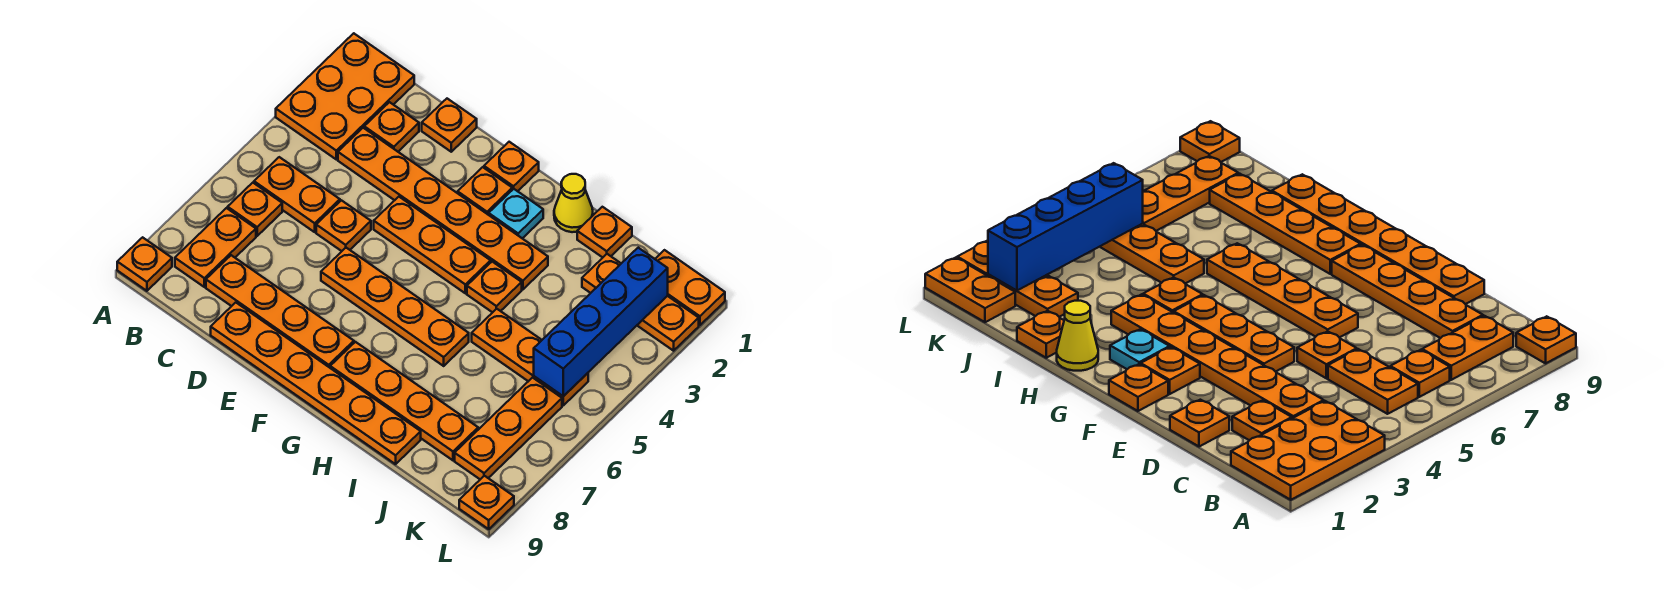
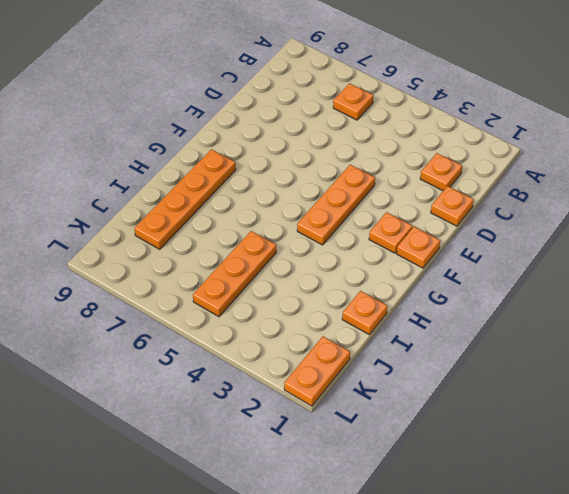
none -> orange 2x3 plate [276,33,414,159]
none -> orange 1x1 plate [117,237,172,291]
none -> orange 1x2 plate [254,157,340,232]

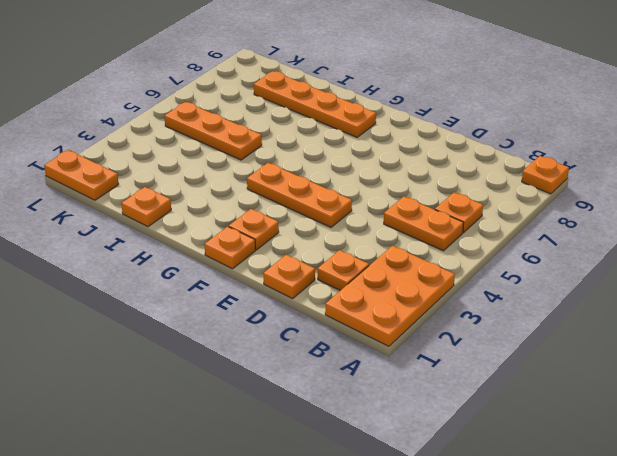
none -> orange 1x2 plate [175,208,256,287]
none -> orange 1x6 plate [338,128,548,290]
none -> orange 1x4 plate [206,255,354,368]

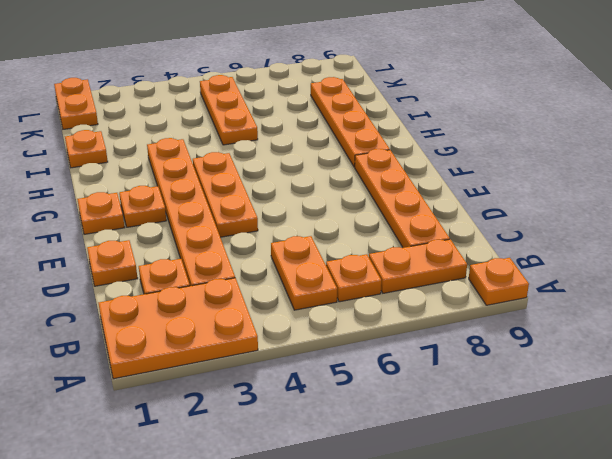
none -> orange 1x1 plate [316,200,371,251]
none -> orange 1x6 plate [211,302,421,464]
none -> orange 1x4 plate [321,248,469,366]

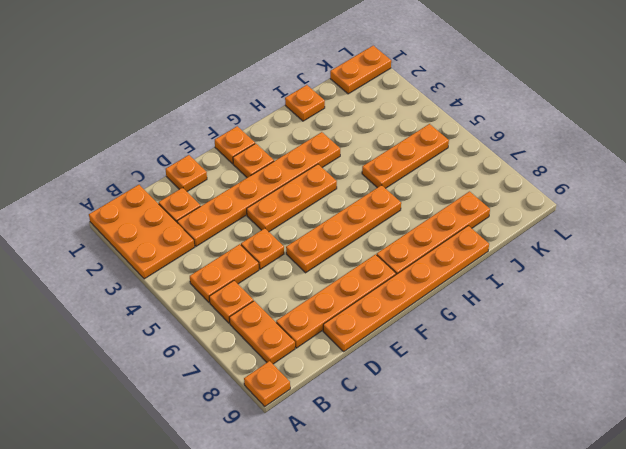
none -> cyan 1x1 plate [489,189,543,238]
none -> yellow 1x1 cone [554,174,593,232]
none -> orange 1x1 plate [467,262,522,313]

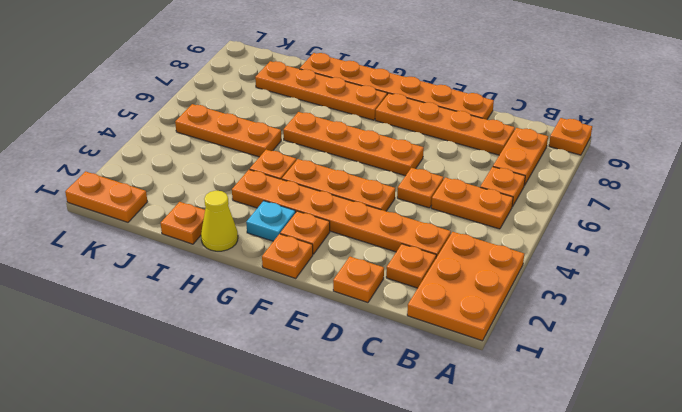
none -> orange 1x3 plate [582,254,699,351]
none -> orange 1x3 plate [455,378,562,479]
none -> orange 1x1 plate [459,476,514,529]

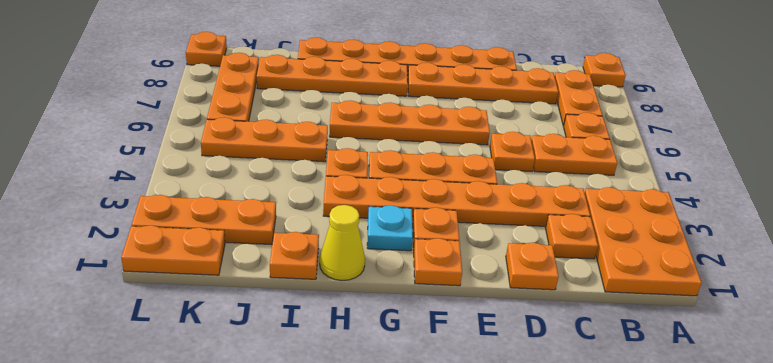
none -> blue 1x4 brick [534,248,668,396]

